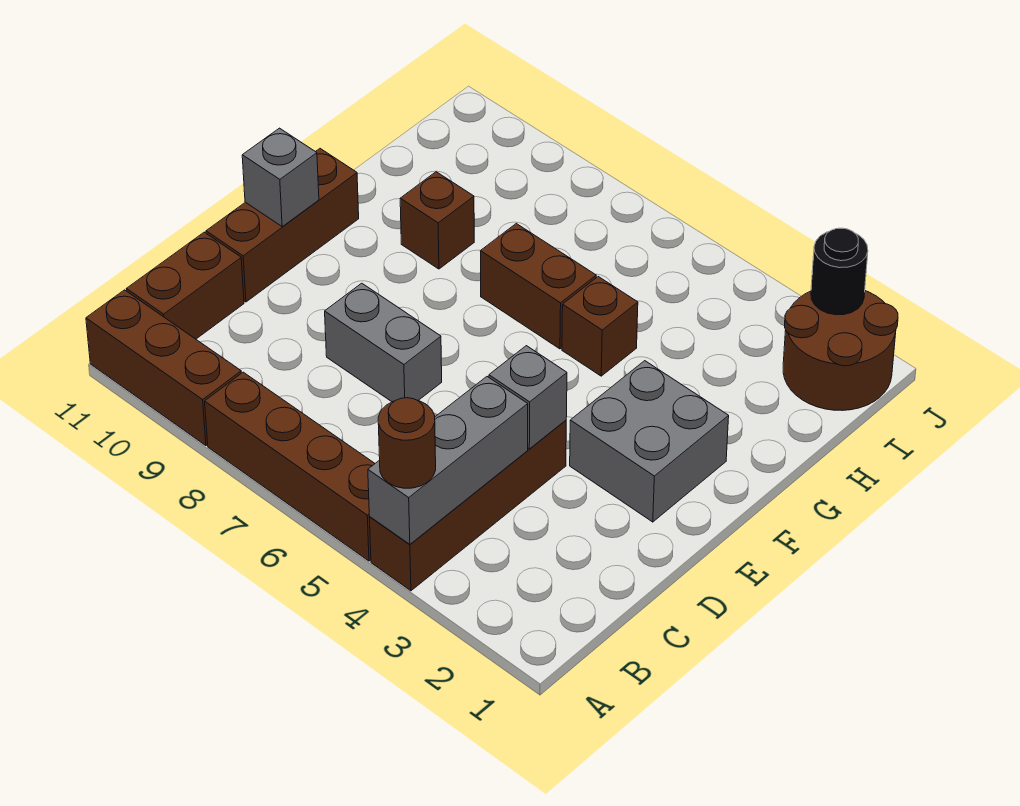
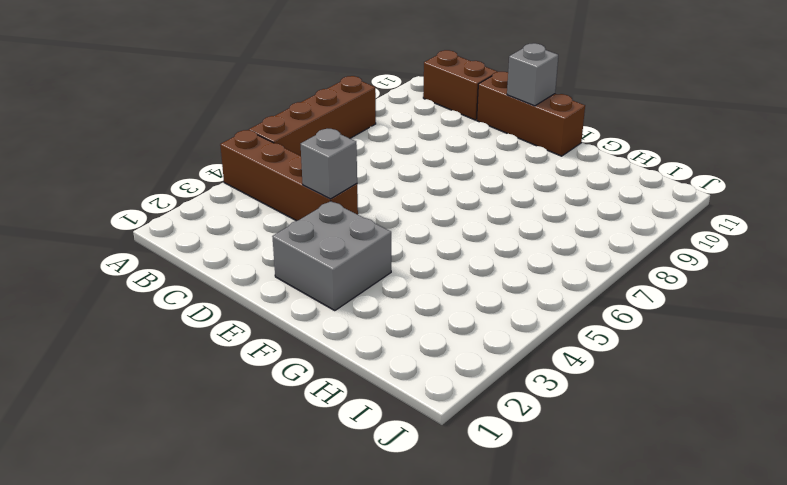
none -> brown 1x3 brick [86,290,241,446]
none -> grey 1x2 brick [325,283,442,402]
none -> brown 1x1 brick [562,277,638,376]

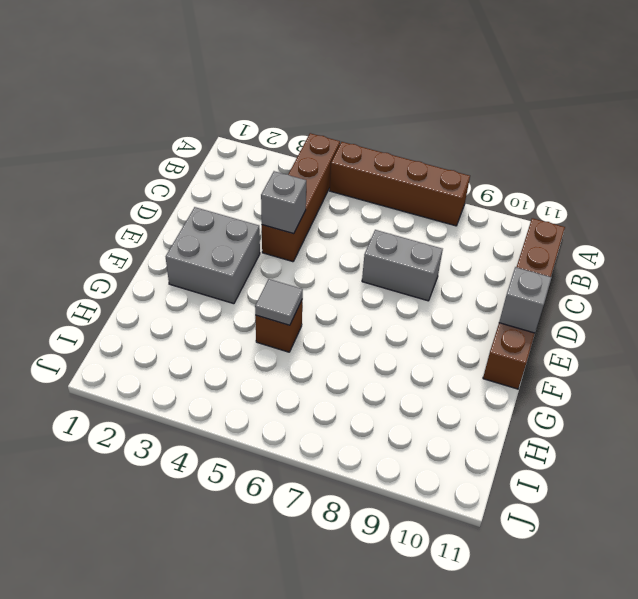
grey 1x1 tile [255,279,303,325] -> none
none -> brown 1x3 brick [86,290,241,446]
none -> brown 1x2 brick [481,224,596,349]
none -> brown 1x1 brick [400,172,474,269]

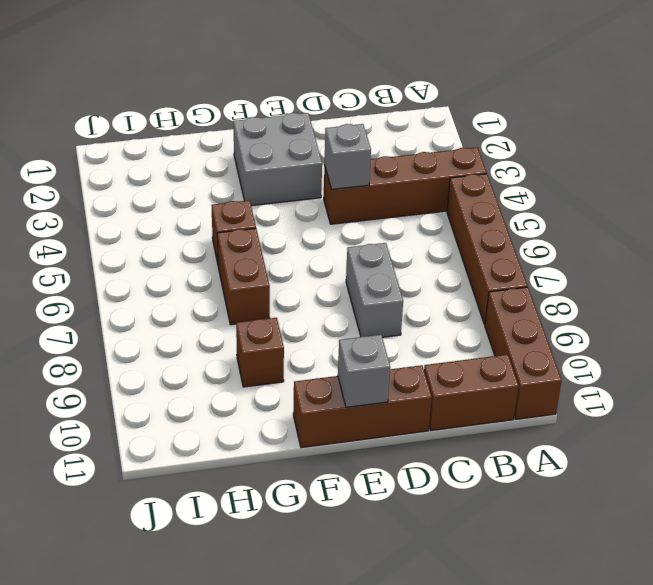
none -> brown 2x2 round brick [783,291,898,411]
none -> grey 1x3 brick [368,377,528,544]
none -> black 1x1 round brick [811,228,868,315]

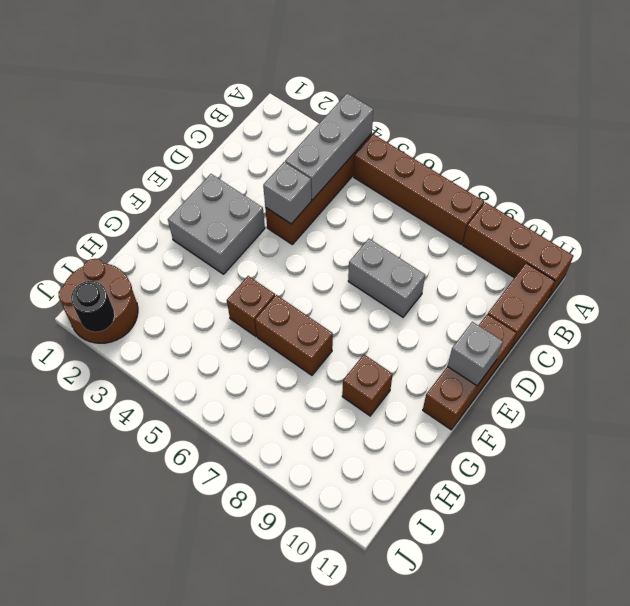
none -> brown 1x1 round brick [378,398,436,488]

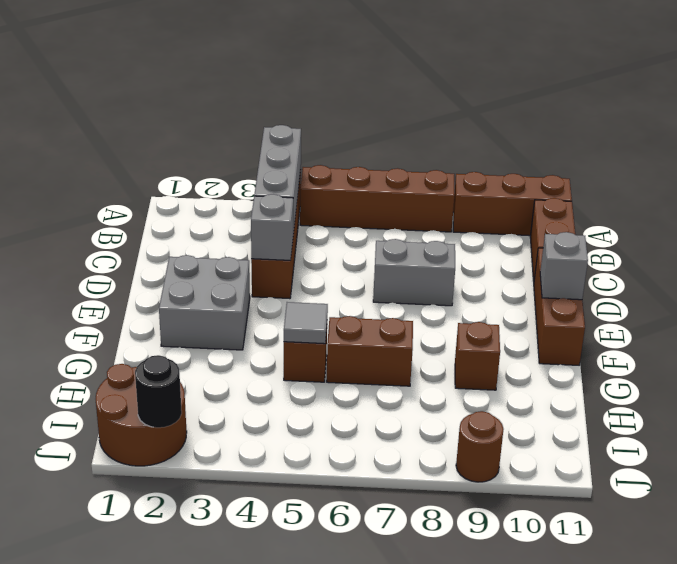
grey 1x1 tile [284,302,328,344] -> none
brown 1x1 round brick [456,411,503,482] -> brown 1x1 round brick moved to [378,398,436,488]

